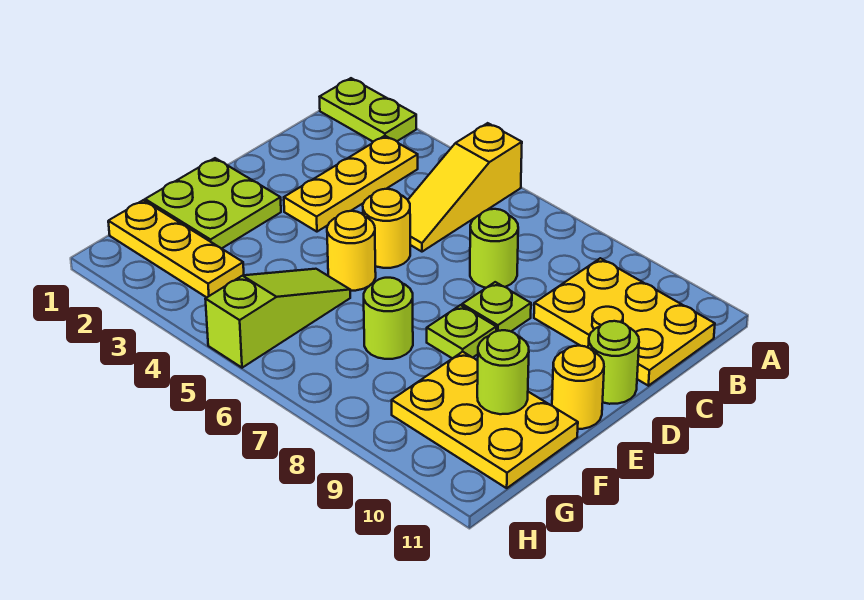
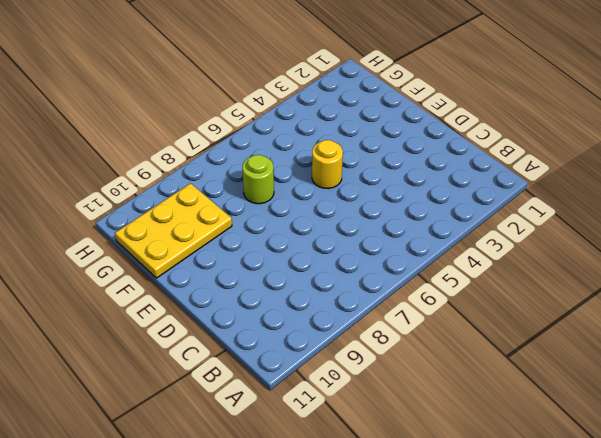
none -> lime 1x2 plate [320,78,416,142]
none -> yellow 1x3 slope [408,123,522,252]
none -> yellow 1x3 plate [284,136,418,232]

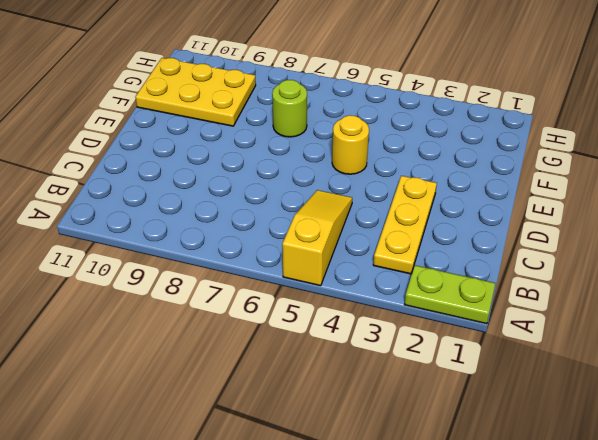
none -> yellow 2x3 plate [534,258,715,386]
none -> lime 1x1 round brick [470,209,518,288]
none -> yellow 1x1 round brick [363,189,410,268]

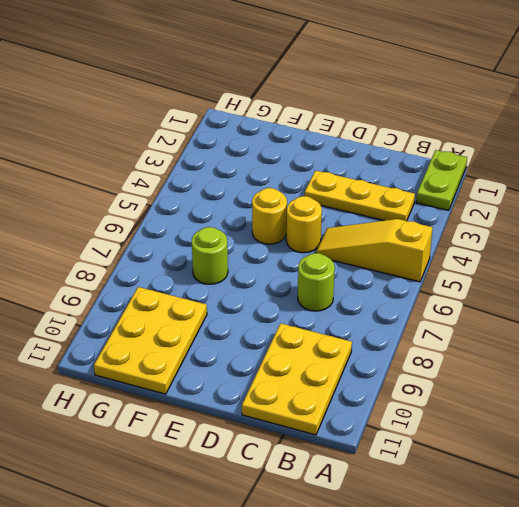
none -> lime 1x1 plate [462,282,531,331]
none -> lime 1x1 round brick [588,321,639,404]
none -> lime 2x2 plate [145,158,281,249]

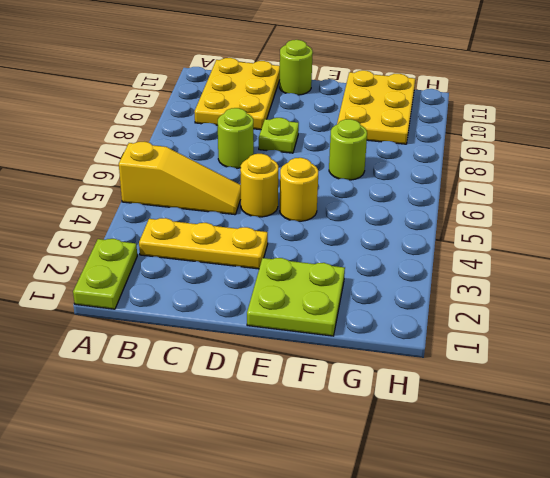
none -> lime 1x1 plate [427,305,496,358]
none -> yellow 1x1 round brick [552,346,604,429]
none -> lime 1x3 slope [205,269,350,368]

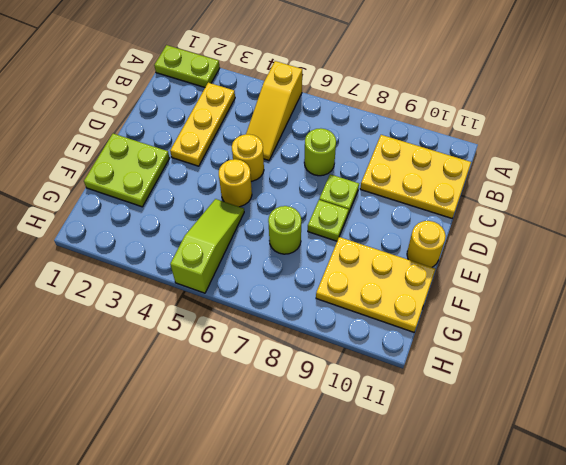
none -> lime 1x1 round brick [588,321,639,404]
none -> yellow 1x3 plate [108,200,244,298]
none -> lime 1x1 round brick [477,330,529,414]

